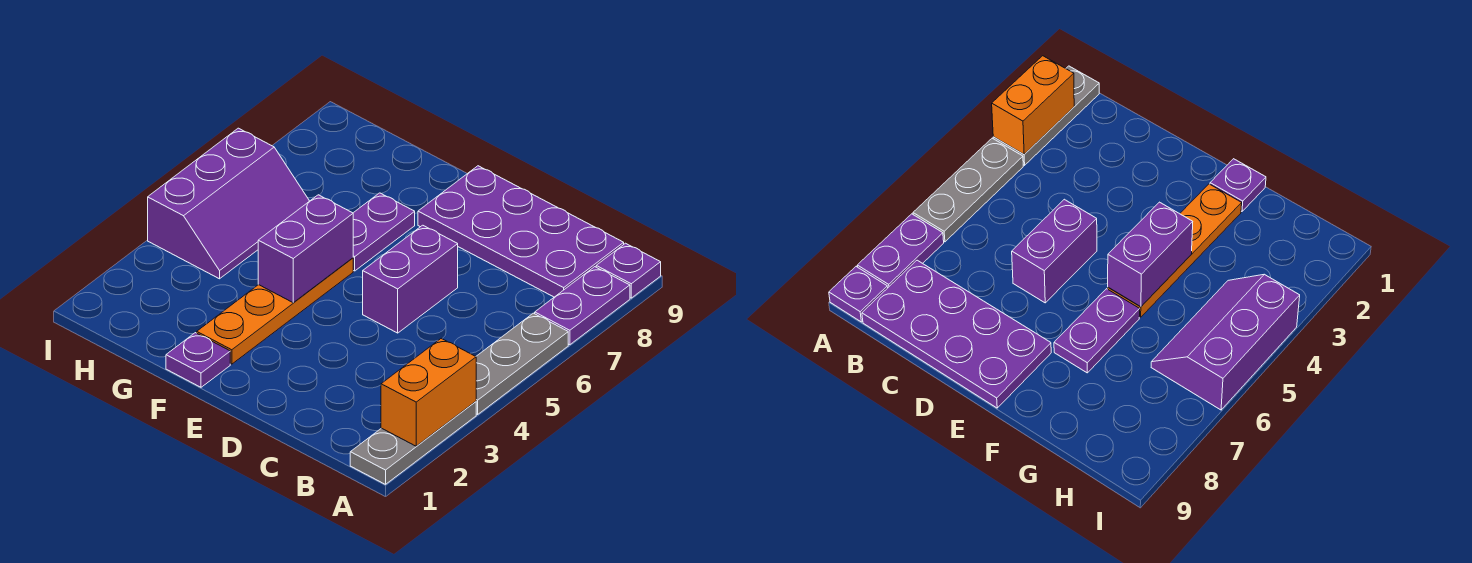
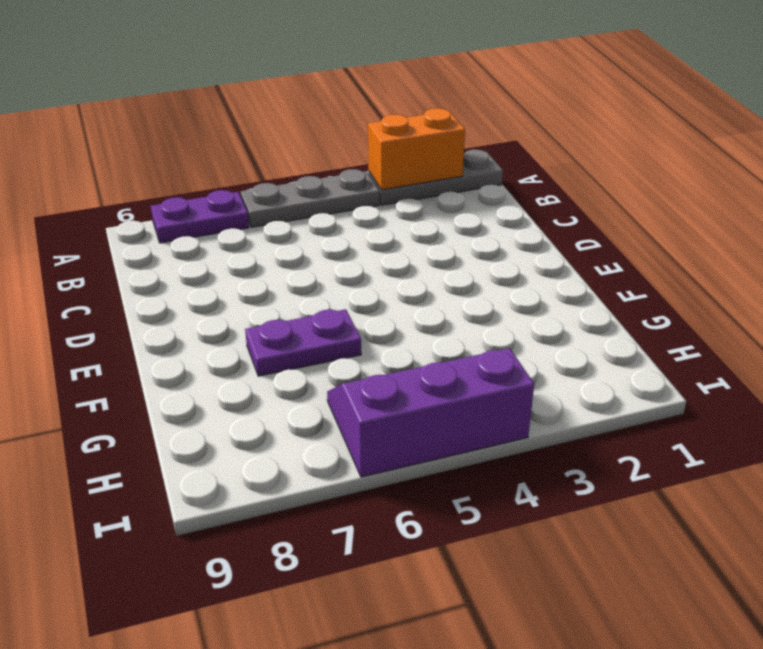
none -> purple 1x1 plate [596,243,661,298]
none -> purple 2x4 plate [418,166,624,297]
none -> purple 1x2 brick [363,225,458,333]

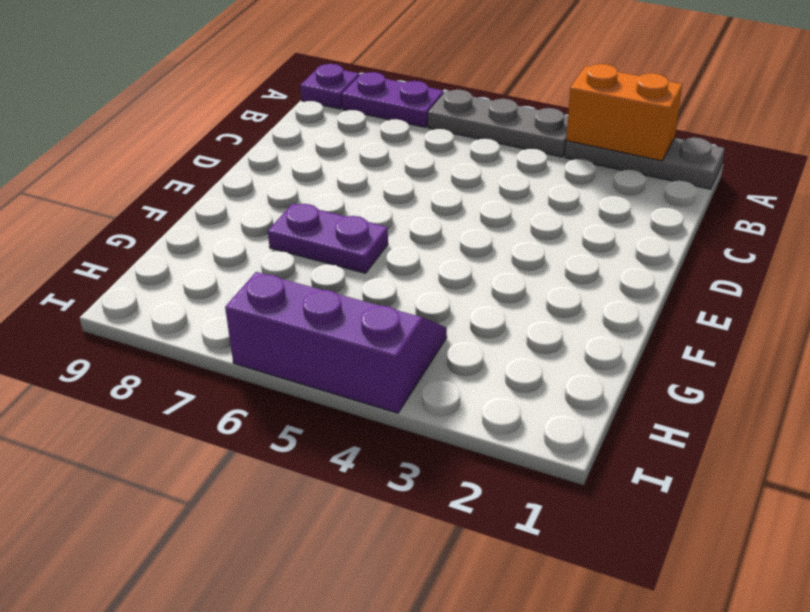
none -> purple 2x4 plate [418,166,624,297]
none -> purple 1x2 brick [363,225,458,333]
none -> purple 1x1 plate [166,333,230,387]

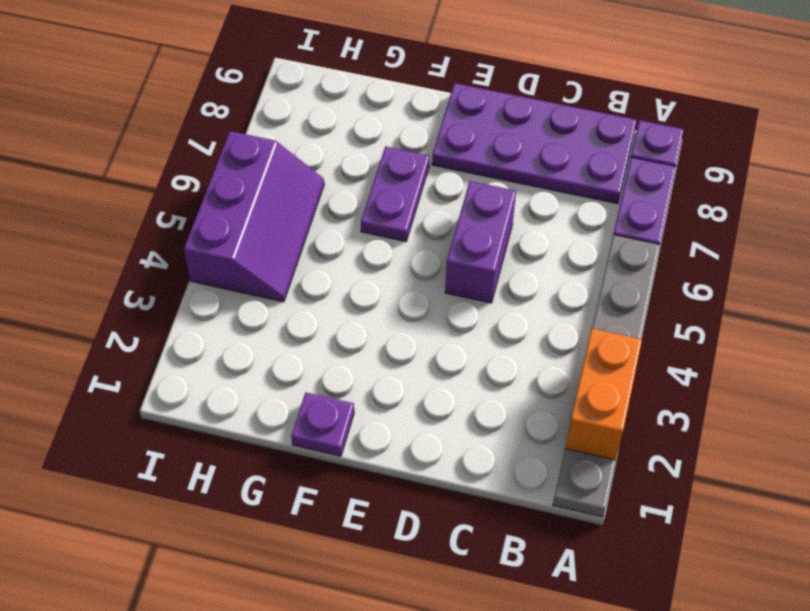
none -> orange 1x4 plate [197,258,353,364]
none -> purple 1x2 brick [258,195,353,302]

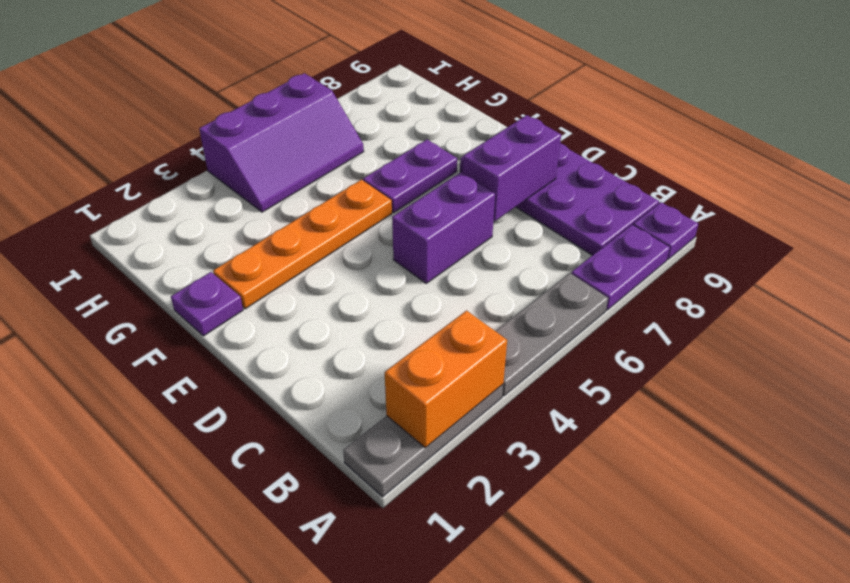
purple 1x2 brick [463,115,561,221] -> purple 1x2 brick moved to [258,195,353,302]

